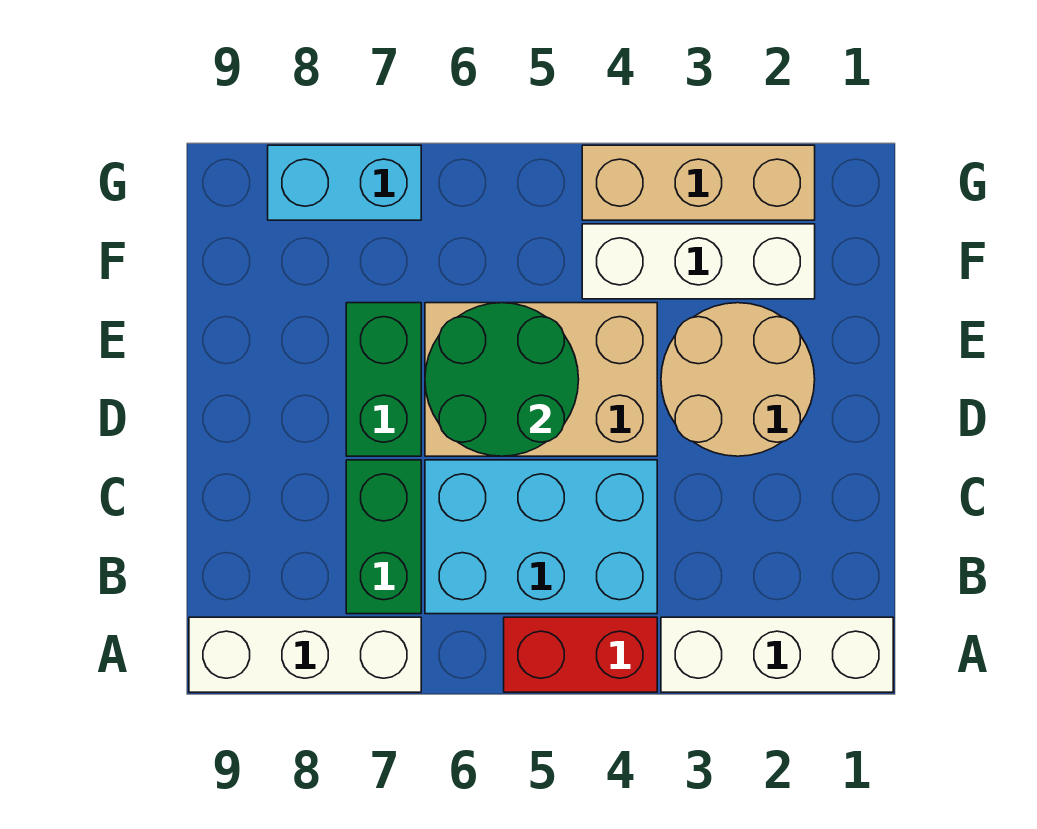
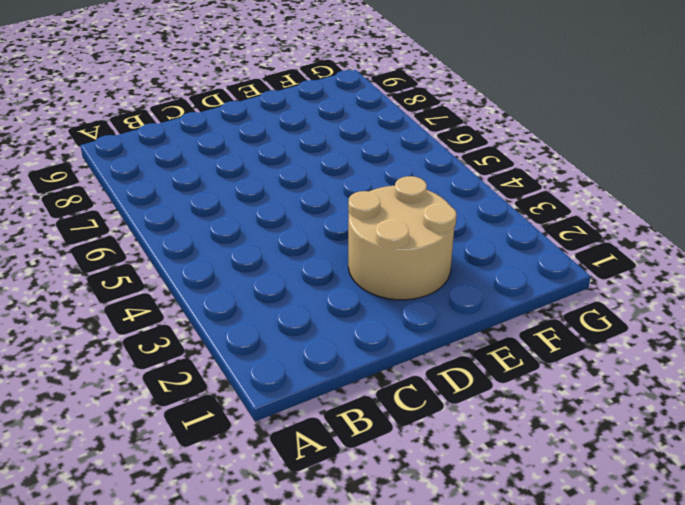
none -> white 1x3 brick [661,617,893,692]
none -> red 1x2 brick [504,617,657,692]
none -> white 1x3 brick [189,617,421,692]

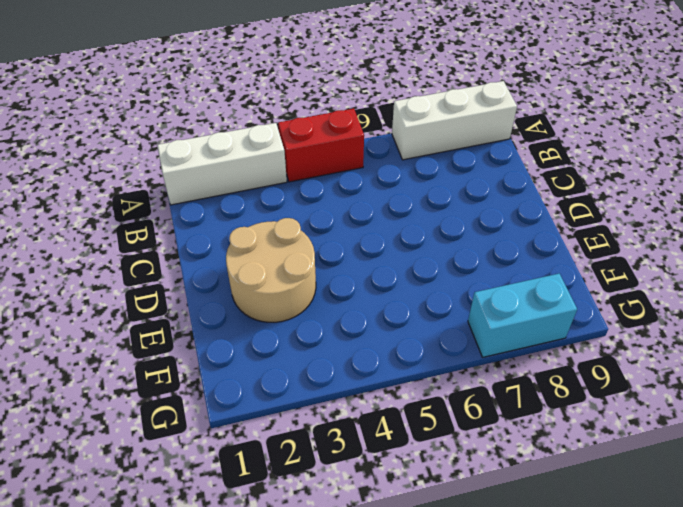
none -> cyan 2x3 brick [425,460,657,614]
none -> green 1x2 brick [346,460,421,614]
none -> tan 2x3 brick [425,303,657,456]

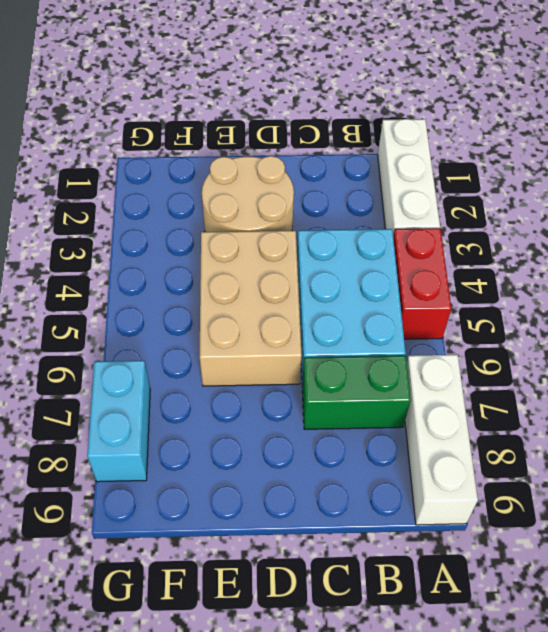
none -> green 1x2 brick [346,303,421,456]
none -> white 1x3 brick [582,224,815,299]
none -> tan 1x3 brick [582,145,815,220]

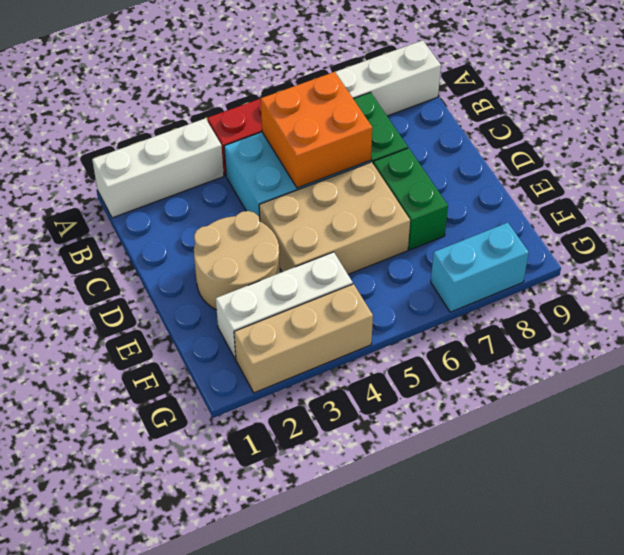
orange 2x2 brick [261,72,372,188] -> none
none -> green 2x2 round brick [425,303,579,456]

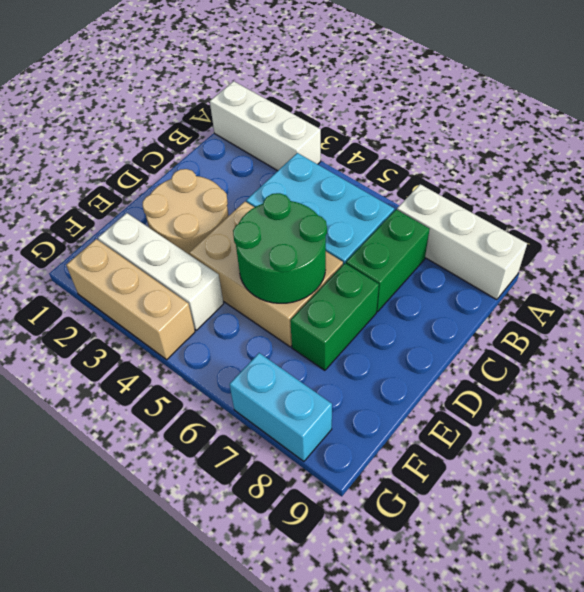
none -> red 1x2 brick [504,617,657,692]

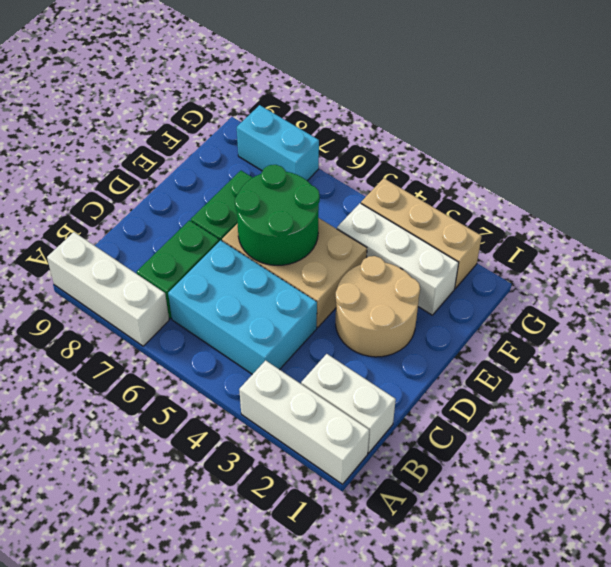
white 1x2 brick [301,354,396,453] -> none
none -> red 1x2 brick [504,617,657,692]

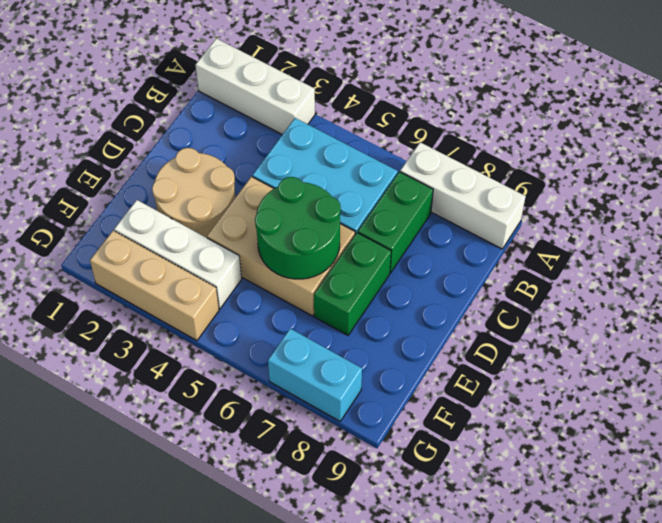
none -> red 1x2 brick [504,617,657,692]

